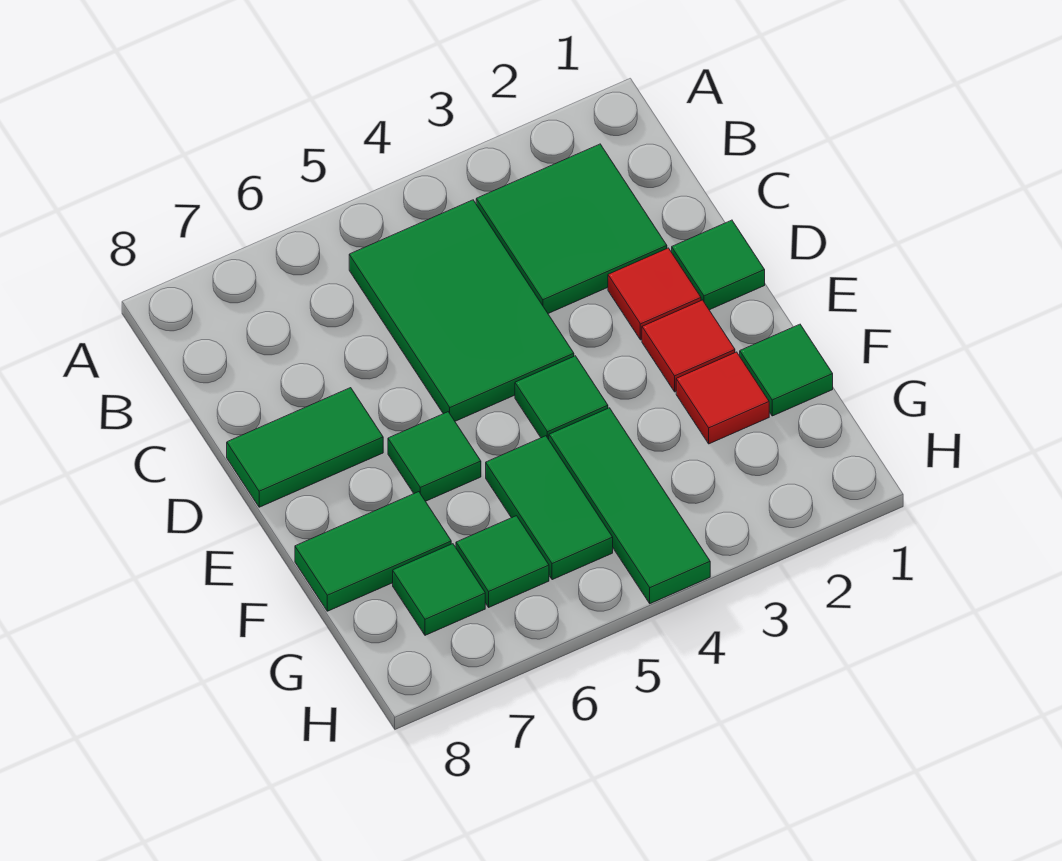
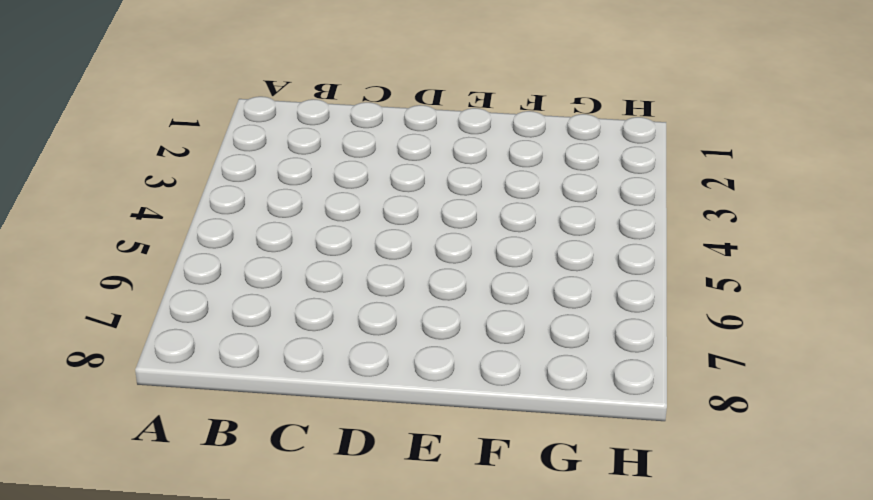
none -> green 2x2 tile [476,144,667,314]
none -> green 2x3 tile [349,200,574,421]
none -> green 1x1 tile [672,220,765,310]

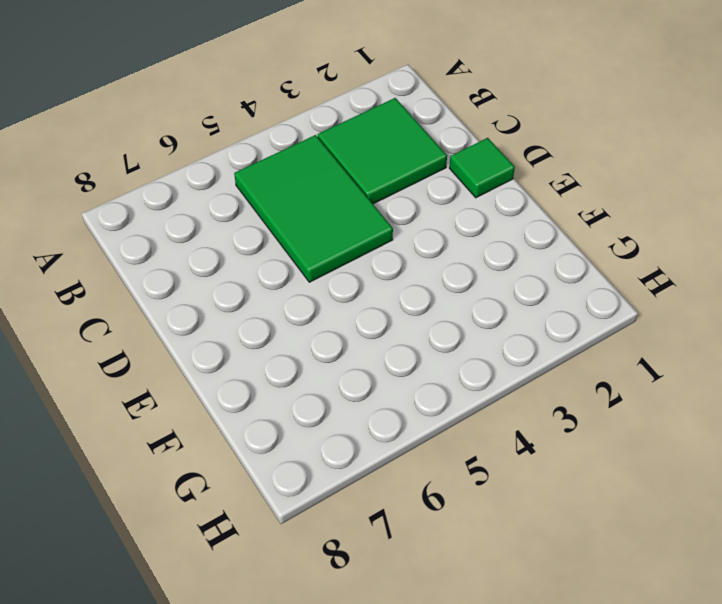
none -> red 1x1 tile [608,248,701,340]
none -> green 1x2 tile [227,388,383,507]
none -> red 1x1 tile [642,300,735,392]

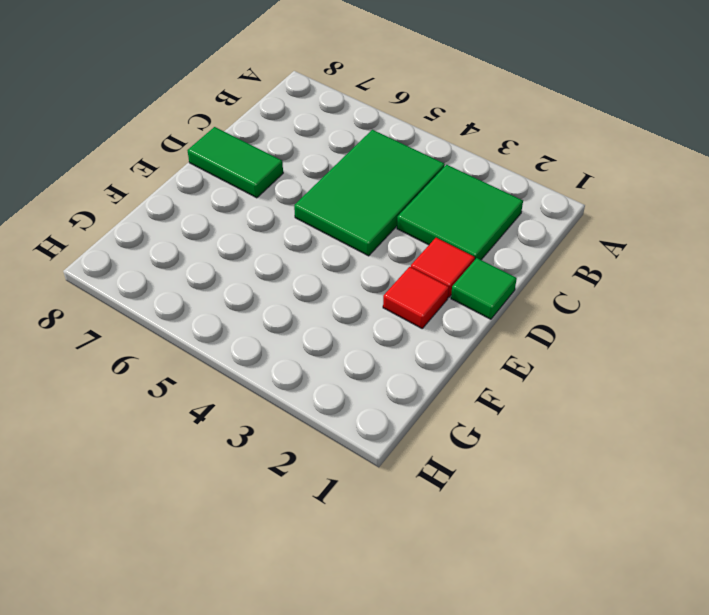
none -> green 1x1 tile [515,356,608,439]
none -> green 1x1 tile [388,412,481,501]
none -> green 1x1 tile [740,324,833,416]

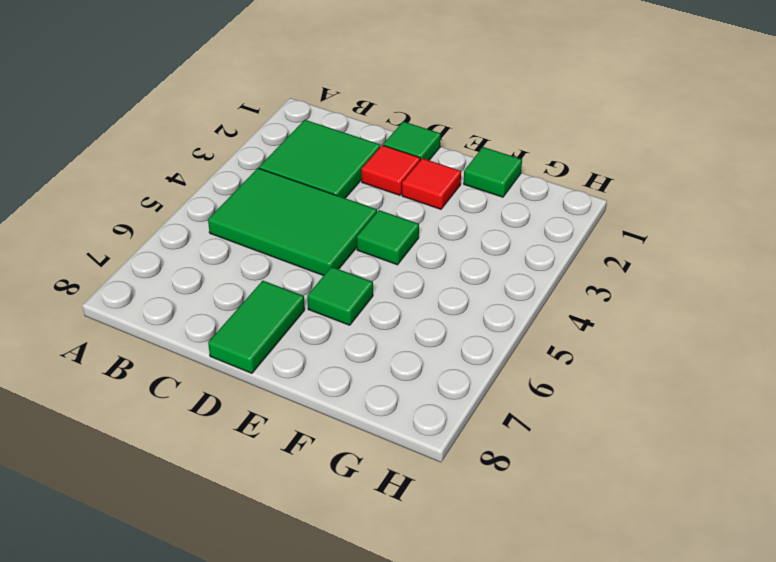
none -> red 1x1 tile [676,352,769,444]
none -> green 1x3 tile [549,408,710,604]
none -> green 1x2 tile [486,436,613,580]

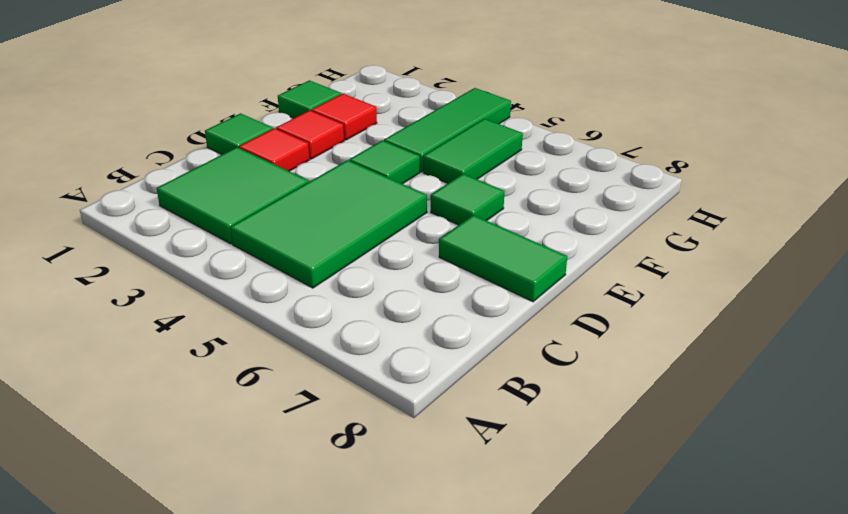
none -> green 1x2 tile [295,492,451,611]
none -> green 1x1 tile [456,516,549,607]
none -> green 1x1 tile [393,544,485,635]

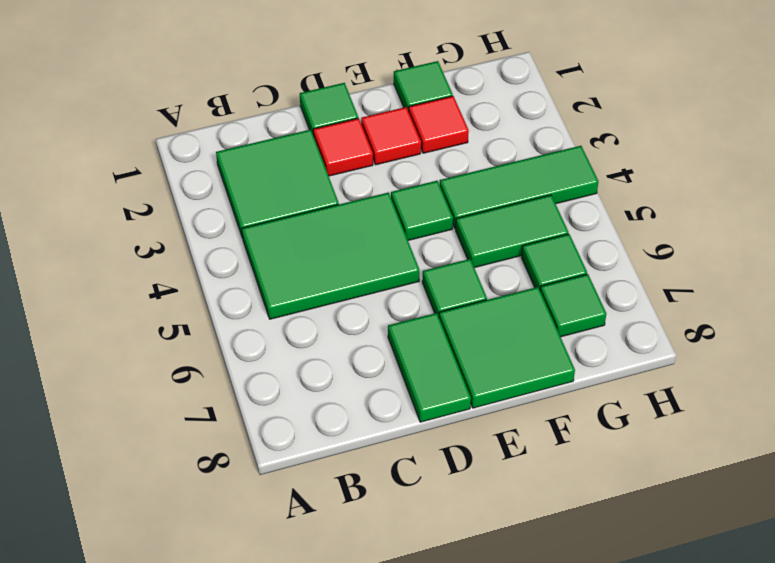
green 2x2 tile [439,287,575,408] -> green 1x2 tile [295,492,451,611]

